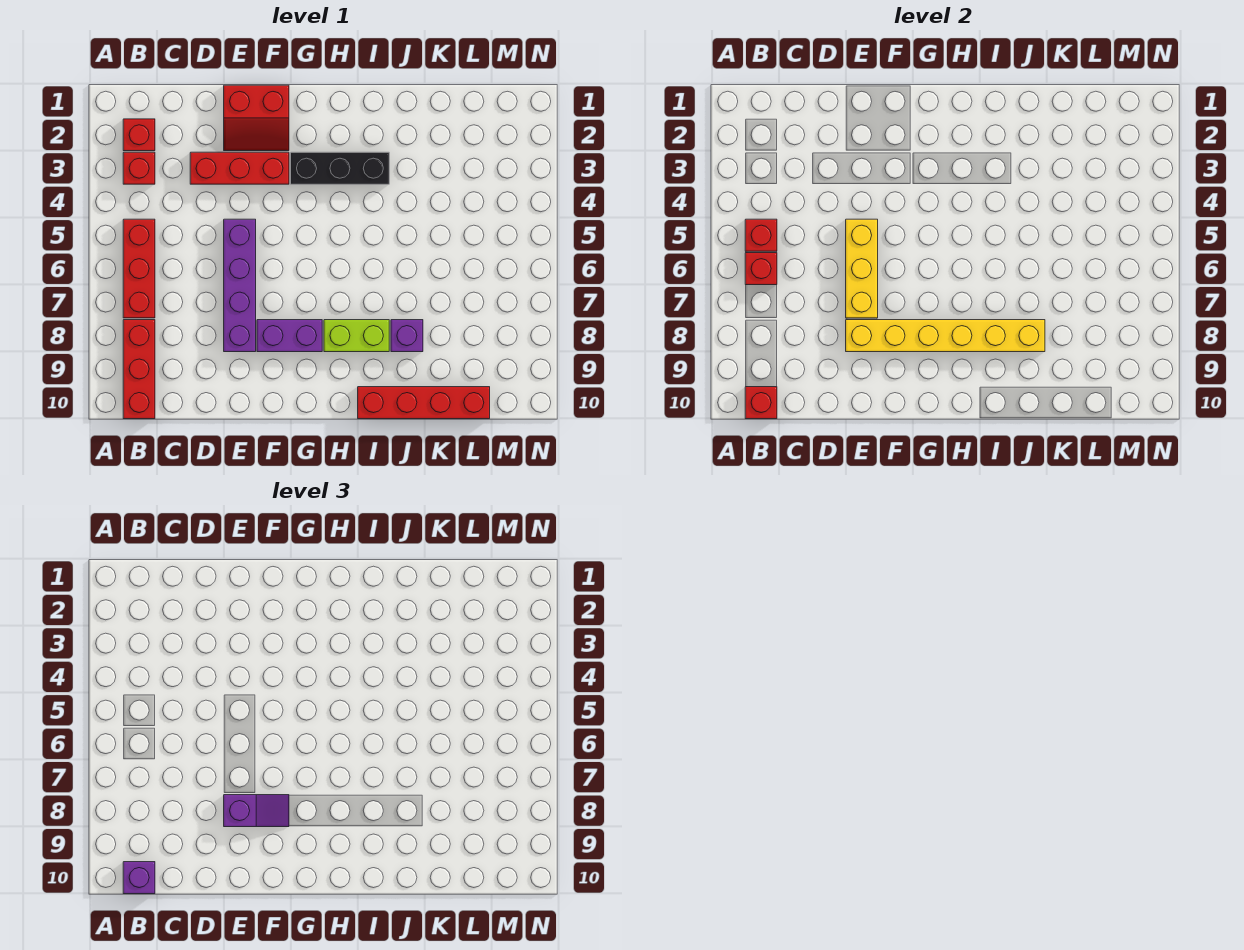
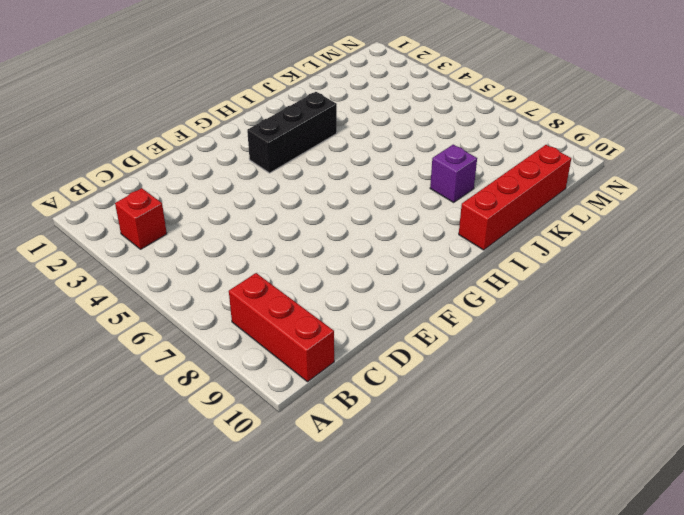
none -> red 1x1 brick [123,119,155,151]
none -> red 1x3 brick [123,219,155,318]
none -> red 1x3 brick [190,152,289,184]

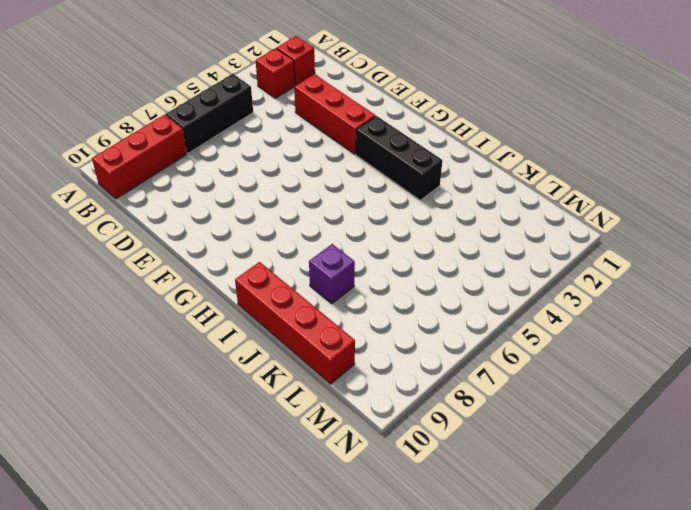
black 1x3 brick [166,74,253,153] -> red 1x3 brick [123,219,155,318]
none -> red 2x2 slope [224,85,289,151]
none -> purple 1x4 brick [224,219,256,352]
none -> purple 1x2 brick [257,320,322,352]

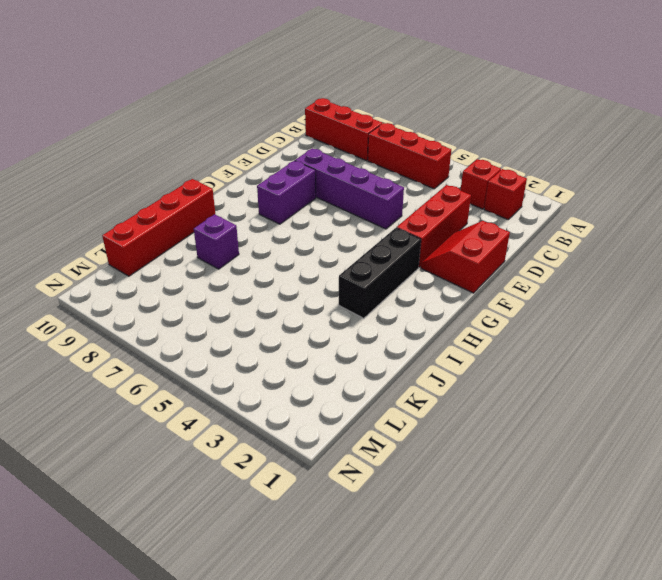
none -> lime 1x2 brick [324,320,389,352]
none -> red 1x1 brick [745,219,777,251]
none -> red 1x1 brick [745,253,777,285]

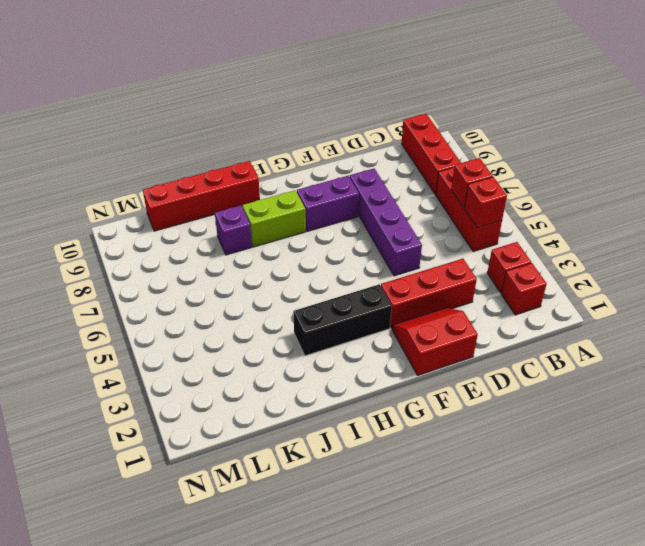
none -> red 1x1 brick [745,387,777,419]
none -> yellow 1x3 brick [846,219,878,318]
none -> yellow 1x6 brick [846,320,1045,352]

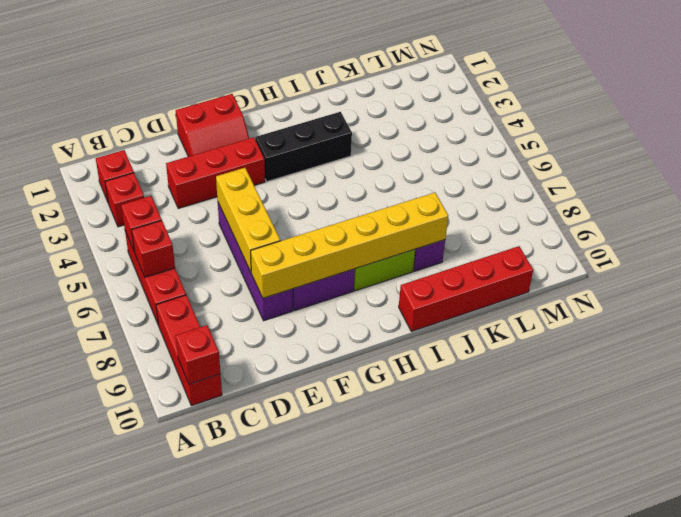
none -> purple 1x1 brick [123,862,155,894]
none -> purple 1x2 slope [224,795,289,827]

